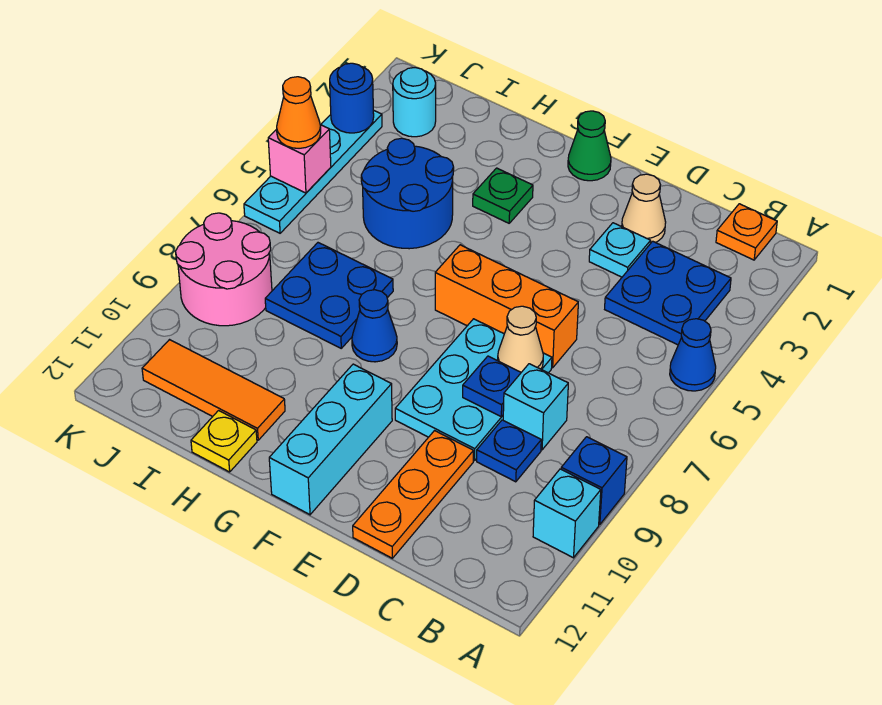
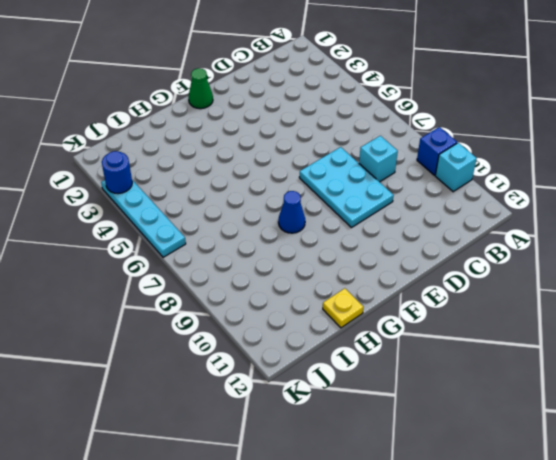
none -> blue 1x1 cone [670,319,716,391]
none -> orange 1x1 plate [716,204,777,260]
none -> blue 2x2 plate [605,241,731,345]

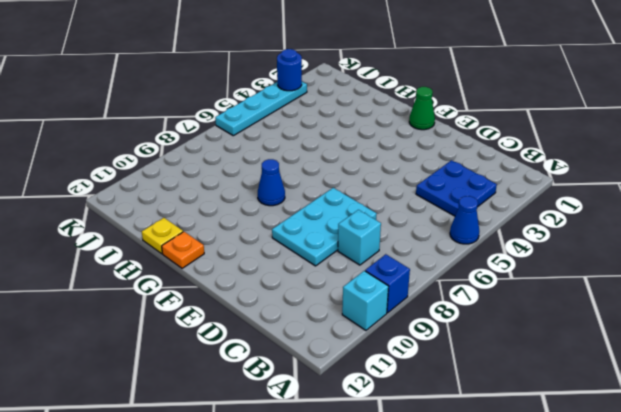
orange 1x1 plate [162,232,204,268] -> orange 1x1 plate moved to [716,204,777,260]
none -> blue 1x1 plate [477,420,541,482]
none -> tan 1x1 cone [622,174,666,244]
none -> cyan 1x1 plate [589,223,651,277]

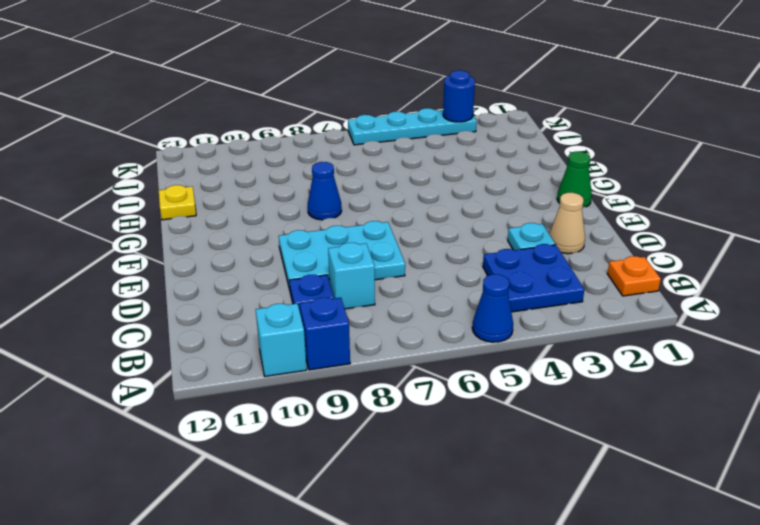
none -> orange 1x3 brick [435,245,578,368]
none -> orange 1x3 plate [353,431,473,558]
none -> cyan 1x3 brick [269,364,392,515]

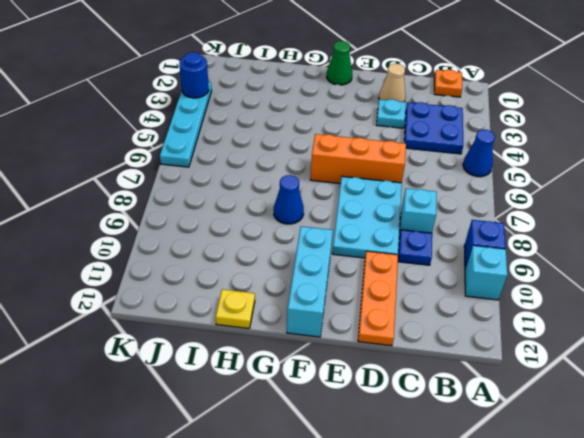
none -> green 1x1 plate [473,168,533,223]
none -> blue 2x2 round brick [361,138,454,249]
none -> blue 2x2 plate [265,243,393,348]

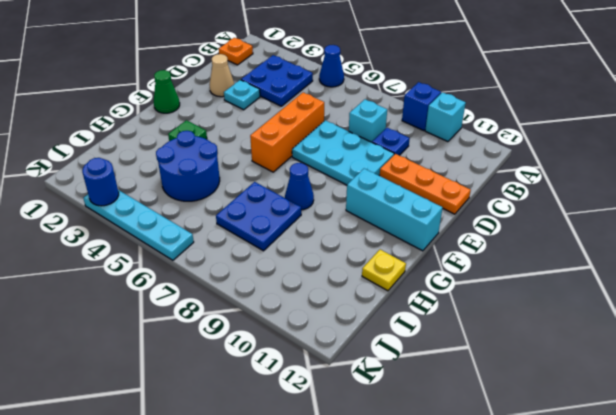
none -> orange 1x3 tile [142,340,285,440]
none -> cyan 1x1 round brick [393,68,436,137]
none -> pink 2x2 round brick [176,213,272,326]

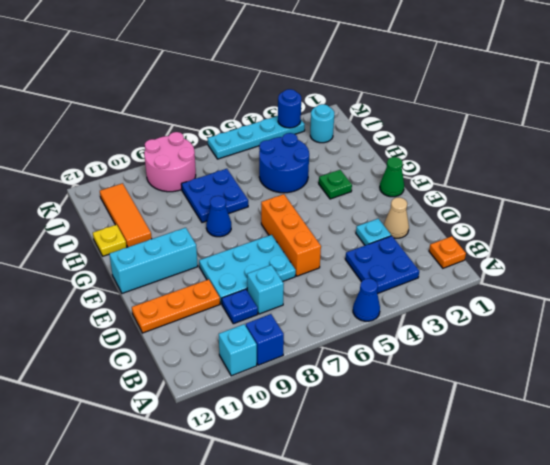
none -> tan 1x1 cone [498,306,543,372]
none -> blue 1x1 plate [463,356,521,417]
none -> pink 1x1 brick [268,125,331,193]

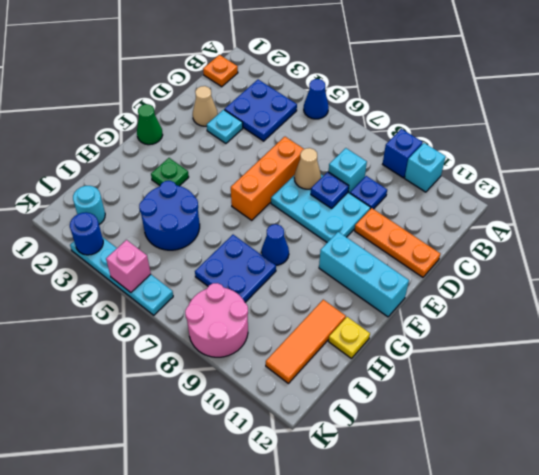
none -> orange 1x1 cone [277,77,321,148]

